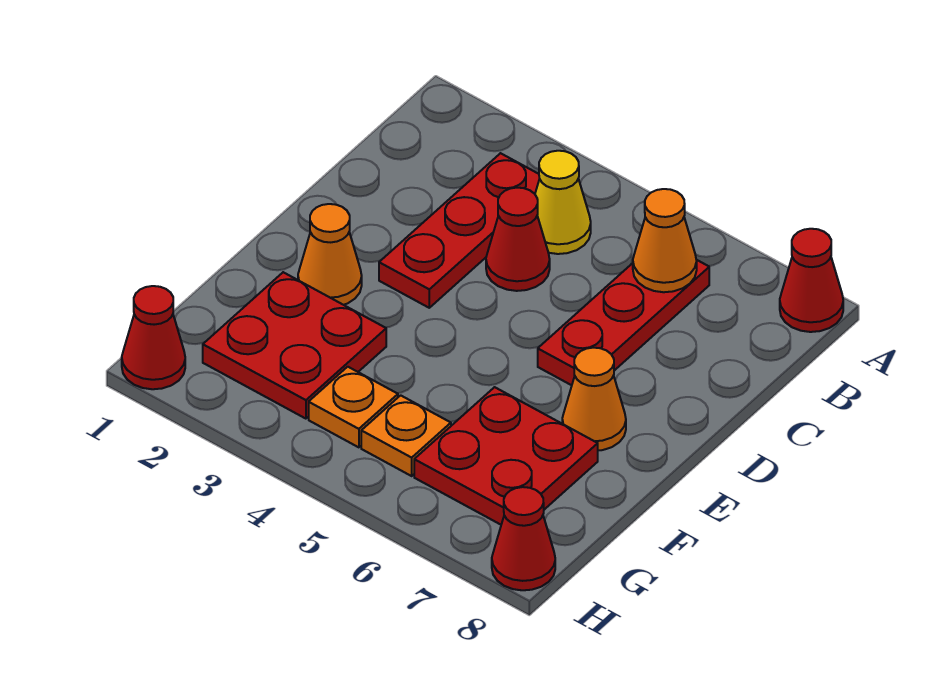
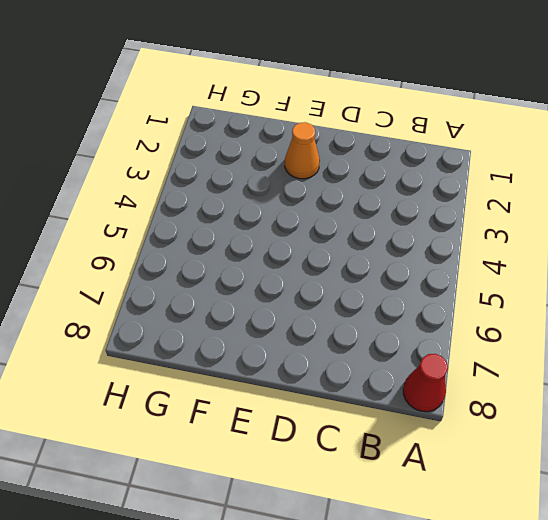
none -> red 1x3 plate [379,153,540,308]
none -> yellow 1x1 cone [535,151,591,254]
none -> red 1x3 plate [538,260,709,385]

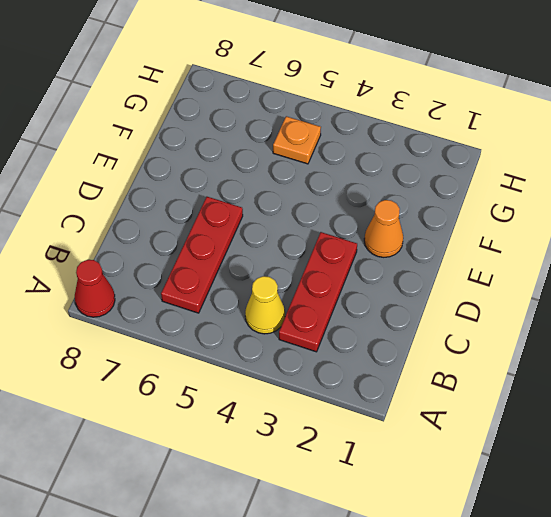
none -> red 1x1 cone [486,188,550,291]
none -> orange 1x1 cone [562,348,626,450]
none -> red 2x2 plate [203,272,386,419]

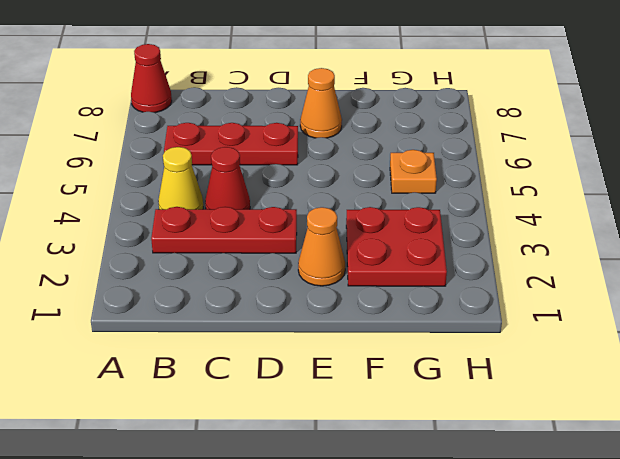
none -> red 2x2 plate [414,387,598,525]
none -> orange 1x1 plate [309,367,398,447]
none -> red 1x1 cone [122,286,185,389]

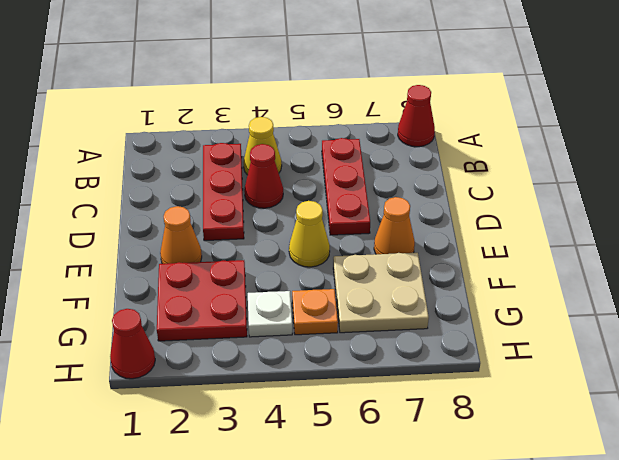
yellow 1x1 cone [289,201,330,267] -> none
tan 2x2 plate [333,253,429,333] -> red 2x2 plate [414,387,598,525]
white 1x1 plate [248,291,292,337] -> orange 1x1 plate [309,367,398,447]
none -> red 1x1 cone [492,487,555,590]
none -> orange 1x1 cone [633,189,697,292]

